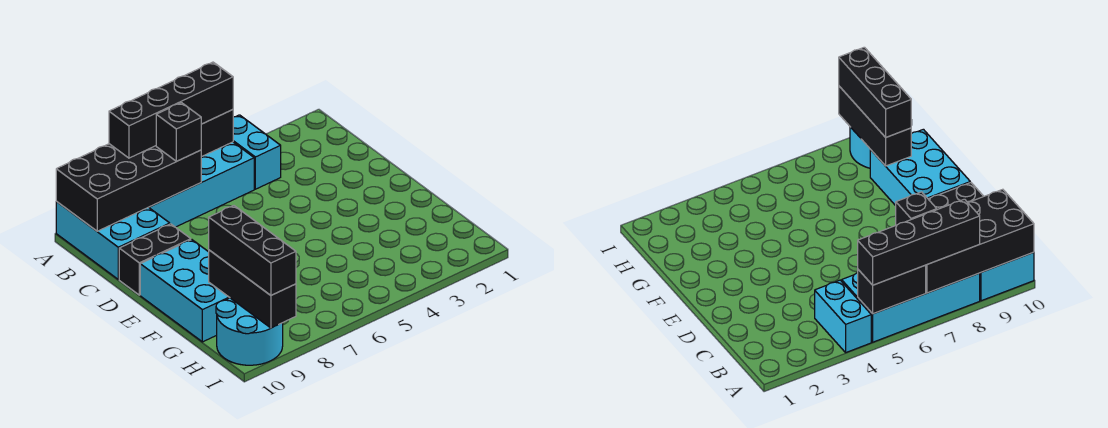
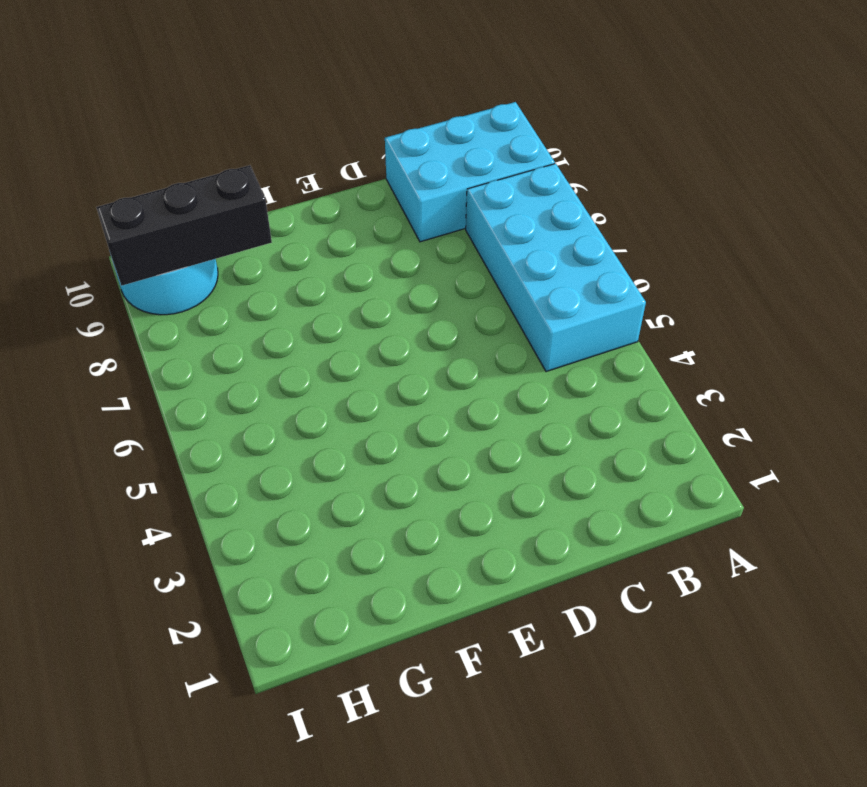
none -> cyan 1x2 brick [233,115,281,189]
none -> black 1x2 brick [119,224,191,295]
none -> cyan 2x3 brick [140,240,230,342]

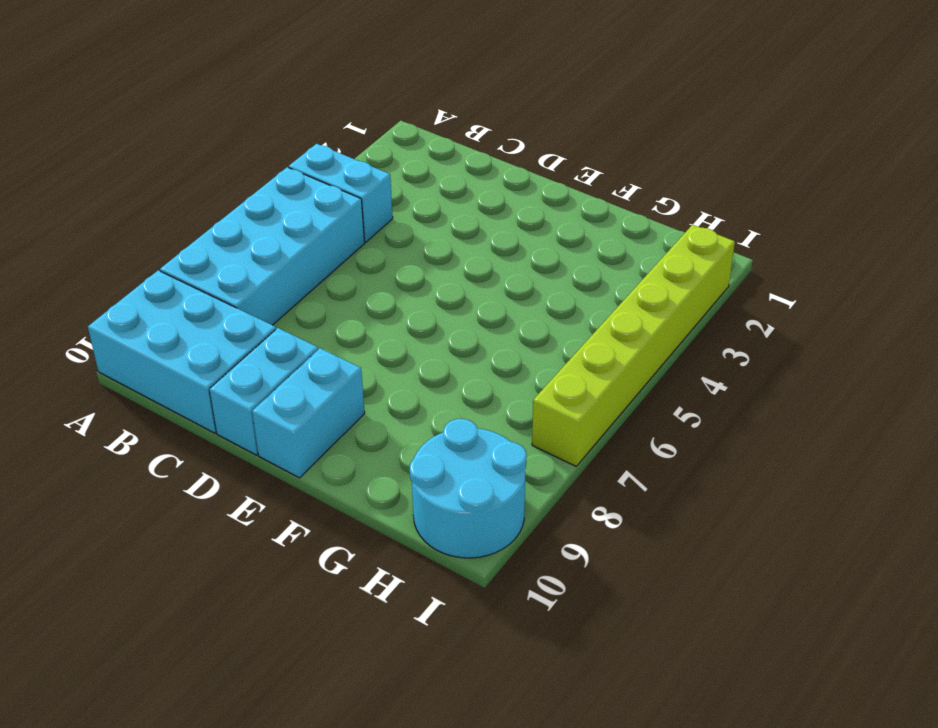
cyan 1x2 brick [209,328,318,455] -> black 1x2 brick [119,224,191,295]
cyan 1x2 brick [252,348,365,478] -> cyan 2x3 brick [140,240,230,342]
lime 1x6 brick [532,225,735,466] -> none
none -> black 1x2 brick [201,110,233,157]
none -> black 2x4 brick [56,144,201,231]
none -> black 1x3 brick [209,250,296,328]

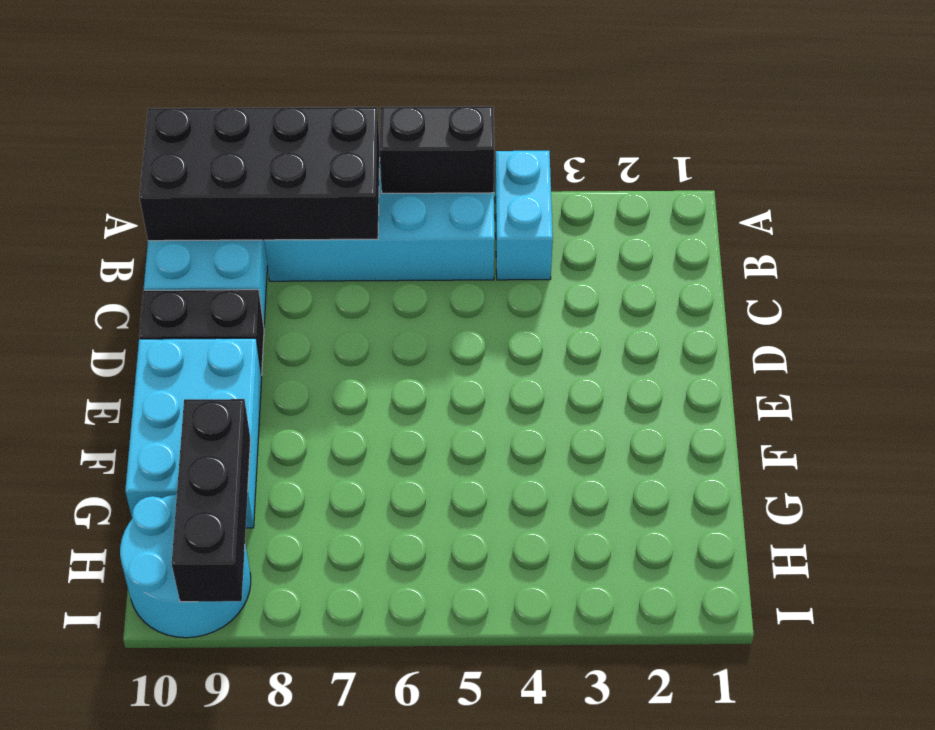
none -> black 1x4 brick [109,62,233,158]
none -> black 1x1 brick [156,103,201,161]
none -> black 1x3 brick [209,206,296,295]

